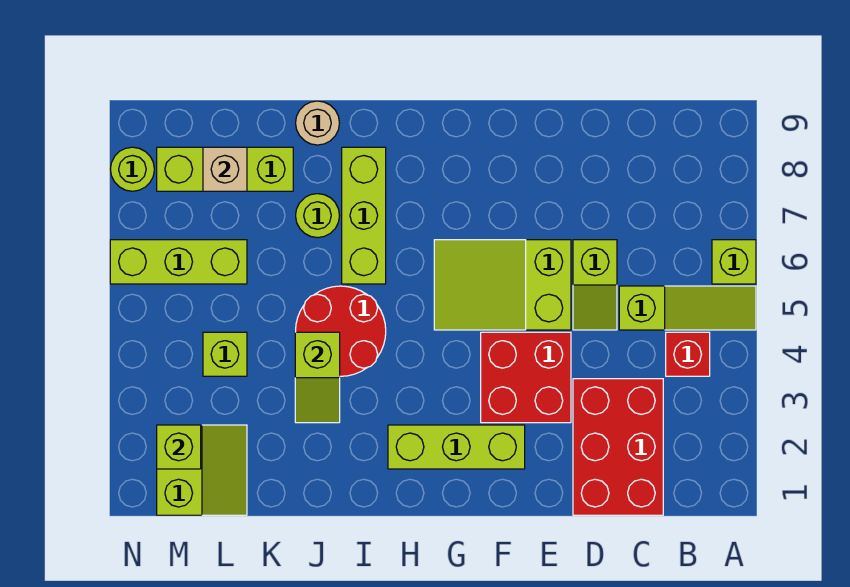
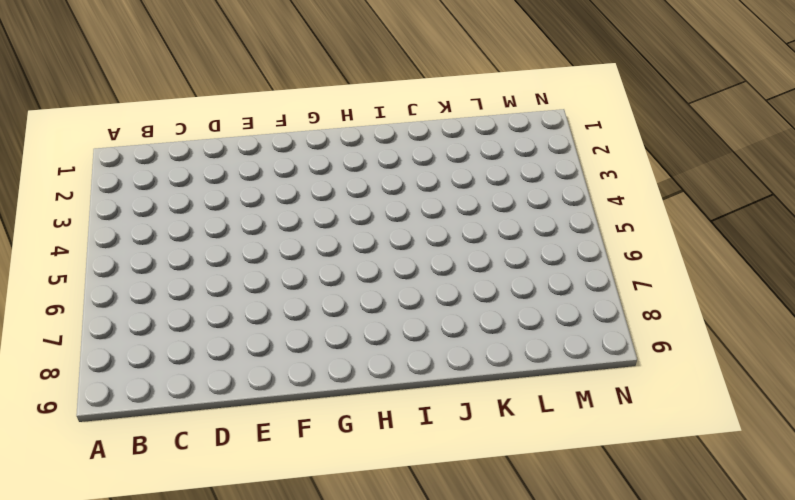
none -> lime 1x3 slope [619,286,756,330]
none -> lime 1x1 brick [712,240,756,284]
none -> red 1x1 brick [666,332,710,376]

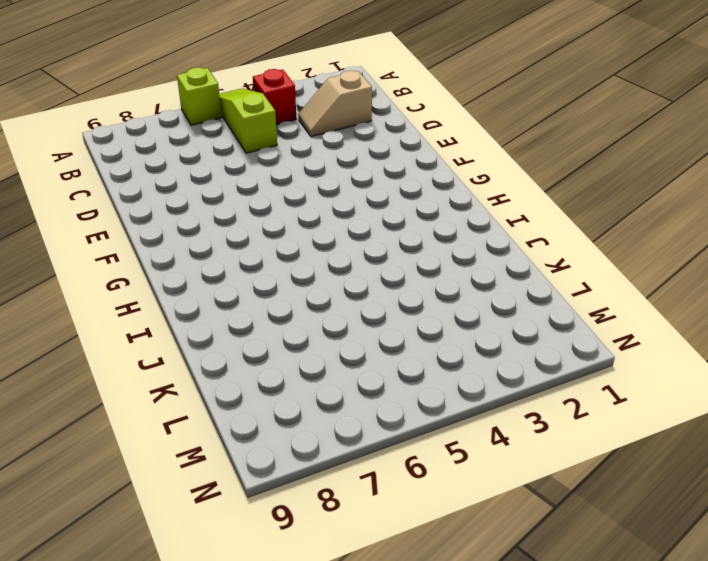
tan 1x2 slope [298,71,372,137] -> red 2x3 brick [573,379,663,515]
none -> lime 1x2 slope [573,240,617,330]
none -> red 2x2 brick [481,332,571,423]
none -> lime 2x3 slope [434,240,571,330]

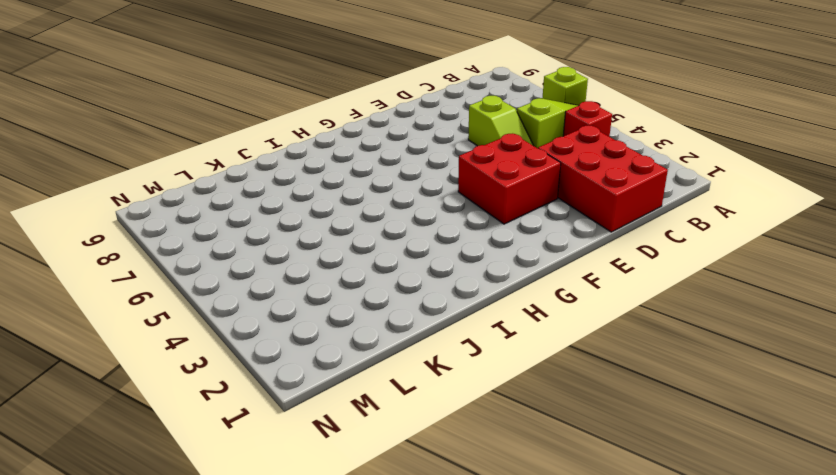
none -> lime 2x3 slope [434,240,571,330]
none -> lime 1x3 brick [388,425,525,469]
none -> red 2x2 round brick [296,286,386,376]

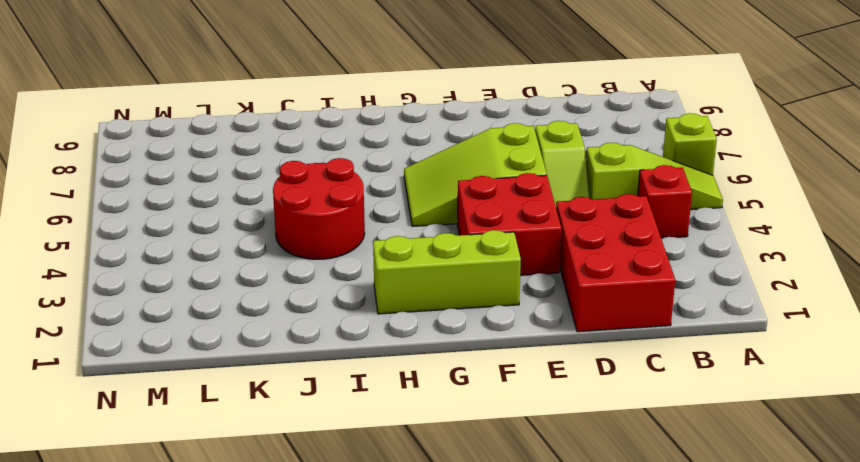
none -> lime 1x3 brick [342,147,386,284]
none -> lime 1x1 round brick [296,194,340,238]
none -> tan 1x1 round brick [296,101,339,145]

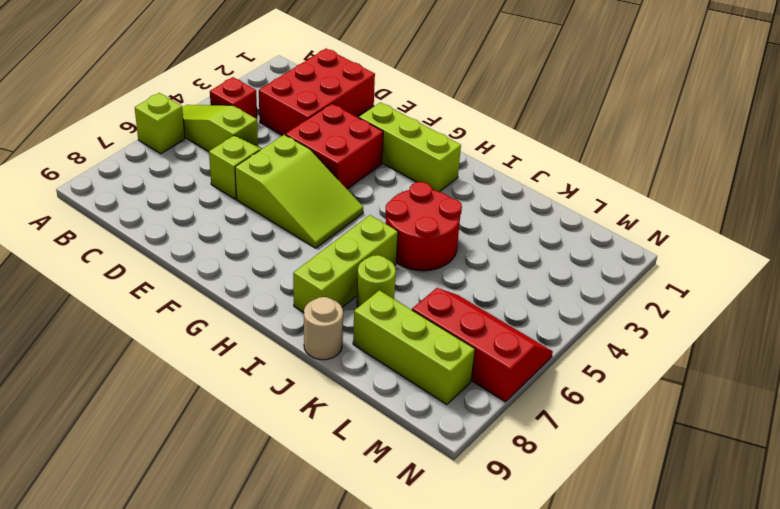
red 2x3 slope [412,288,553,402] -> lime 1x3 brick [110,240,247,284]
none -> lime 2x2 slope [157,425,247,515]
none -> lime 1x1 brick [203,332,247,376]
none -> lime 1x1 round brick [110,147,154,191]

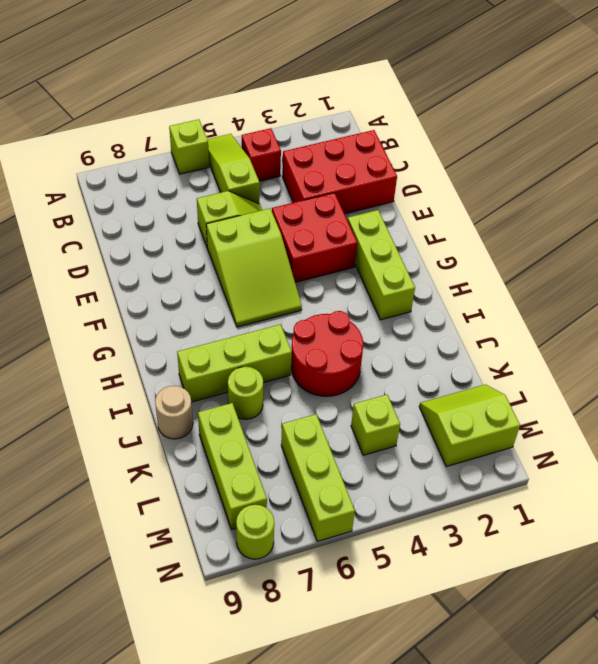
none -> lime 1x2 slope [295,332,340,423]
none -> tan 1x1 brick [203,147,247,191]
none -> lime 1x1 brick [157,425,201,469]

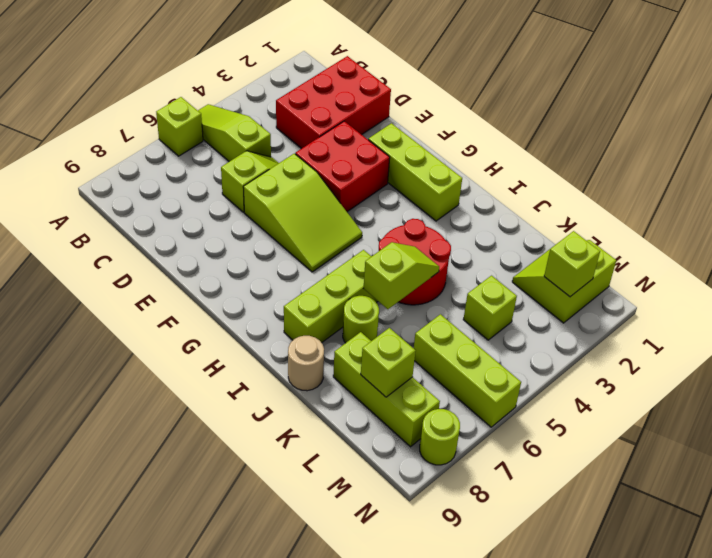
lime 1x2 slope [364,242,439,309] -> lime 1x2 slope moved to [295,332,340,423]
lime 1x1 brick [361,328,416,397] -> tan 1x1 brick [203,147,247,191]
none -> red 1x1 brick [666,332,710,376]

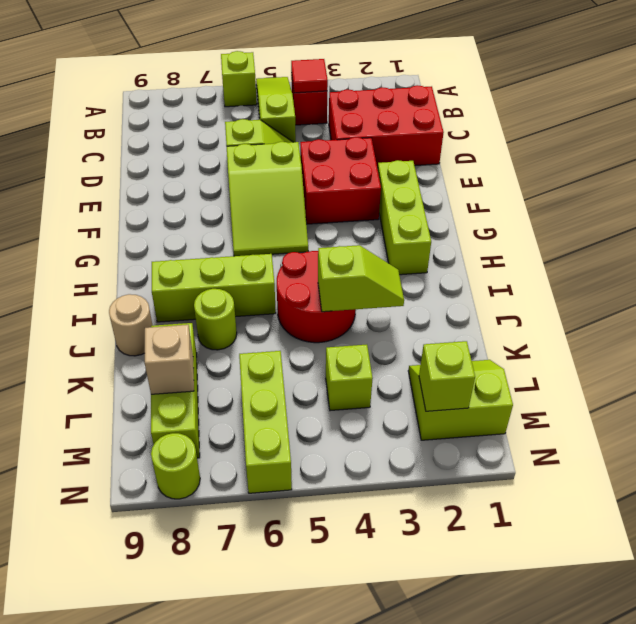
red 1x1 tile [291,59,328,93] -> none

